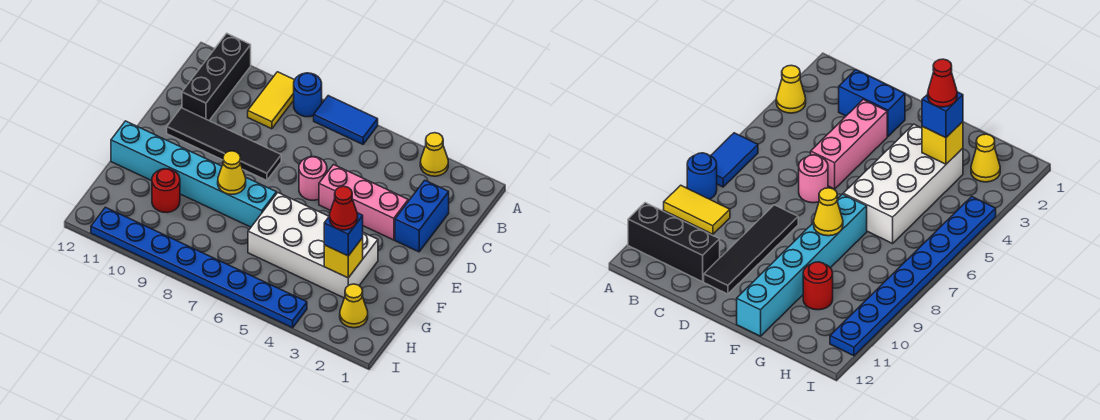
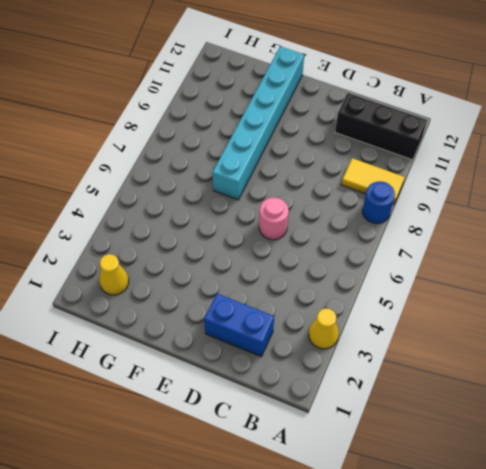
none -> blue 1x2 tile [314,96,378,144]
none -> pink 1x3 brick [319,165,408,240]
none -> black 1x4 tile [167,108,281,180]

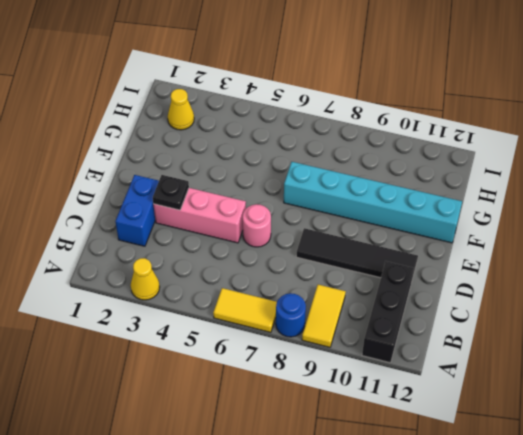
yellow 1x2 tile [213,288,277,332] -> blue 1x2 tile [314,96,378,144]
black 1x1 plate [153,175,189,210] -> none
none -> white 2x4 brick [248,193,378,298]
none -> red 1x1 round brick [152,169,180,213]
none -> blue 1x8 plate [91,207,307,328]

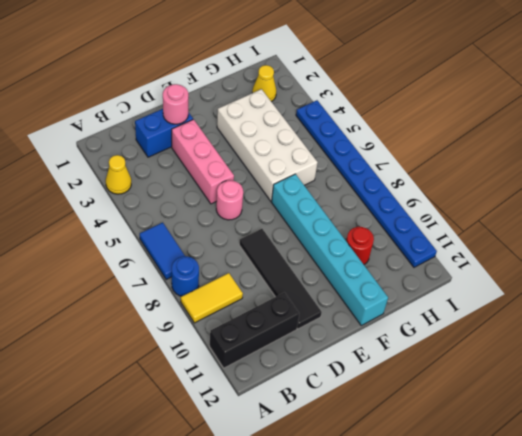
pink 1x1 round brick [163,84,188,124] -> none
none -> yellow 1x1 cone [218,151,246,194]
none -> yellow 1x1 brick [324,238,363,278]
none -> blue 1x1 brick [324,213,363,256]

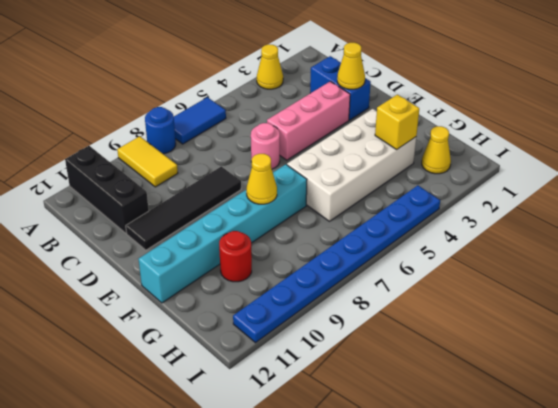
yellow 1x1 cone [337,43,365,89] -> none
none -> blue 1x1 brick [324,213,363,256]
none -> red 1x1 cone [330,186,358,230]

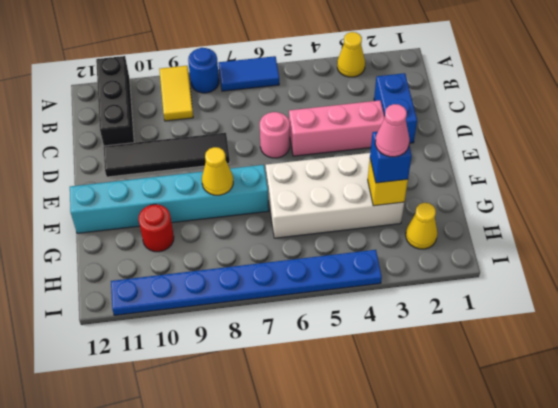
pink 1x1 cone [375,104,409,157] -> red 1x1 cone [330,186,358,230]

